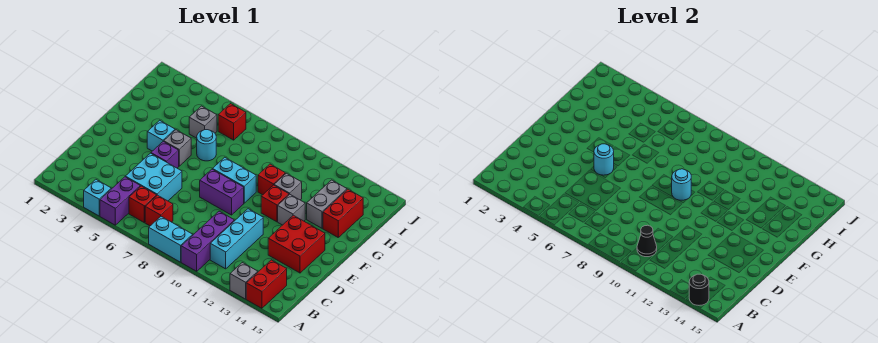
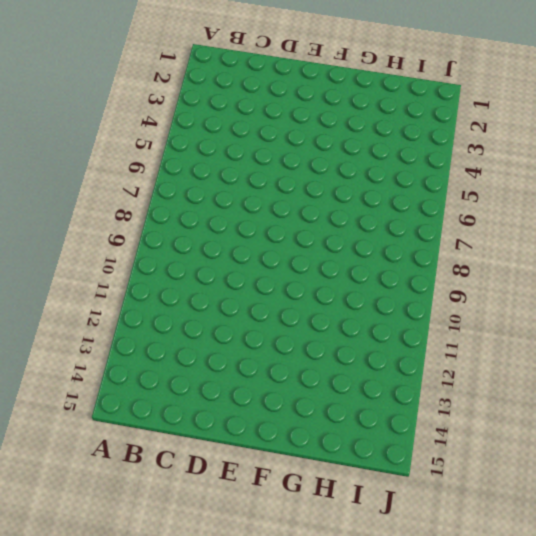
none -> cyan 1x1 brick [84,180,111,216]
none -> purple 1x2 brick [100,177,140,225]
none -> cyan 1x2 brick [149,217,193,262]

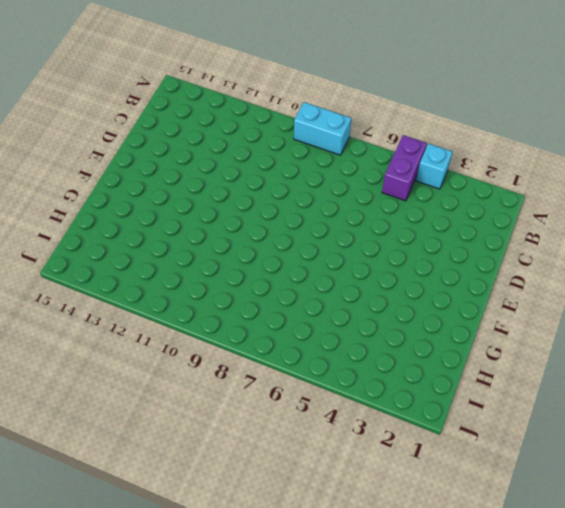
none -> purple 1x3 brick [181,211,234,271]
none -> grey 1x1 brick [230,263,258,299]
none -> red 1x2 brick [246,260,287,308]

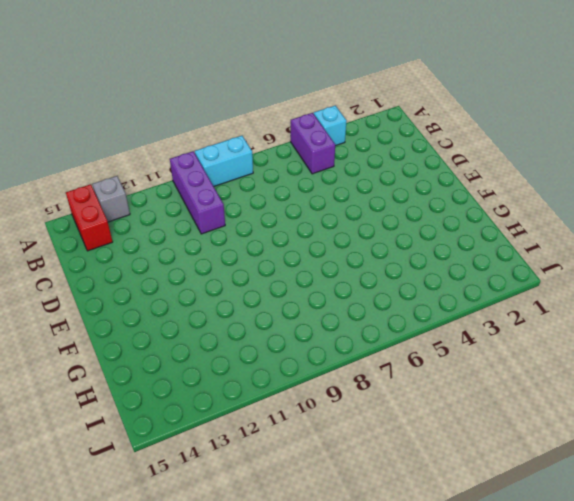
none -> red 1x1 brick [129,186,157,223]
none -> red 1x1 brick [145,195,173,226]
none -> cyan 1x3 brick [210,209,263,269]

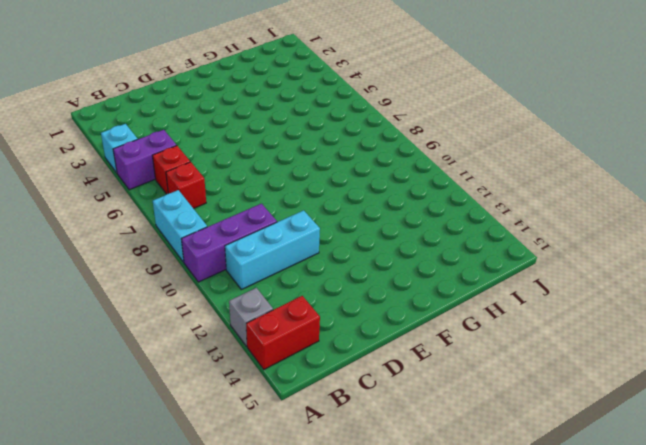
none -> cyan 2x2 brick [125,153,182,201]
none -> red 2x2 brick [268,215,325,273]
none -> purple 1x1 brick [151,141,179,168]

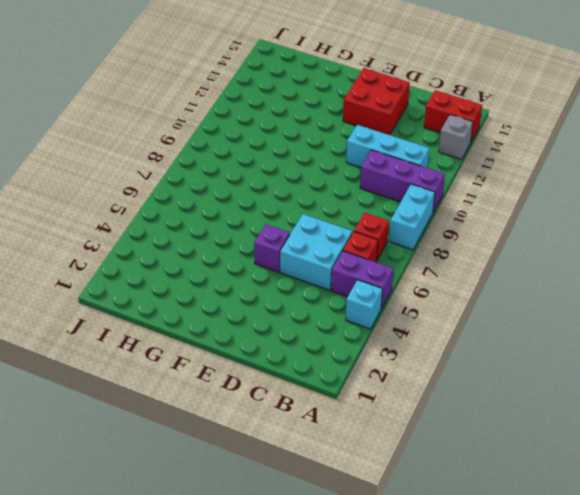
none -> purple 1x2 brick [200,169,244,215]
none -> cyan 1x1 brick [147,120,175,151]
none -> grey 1x1 brick [164,130,191,166]

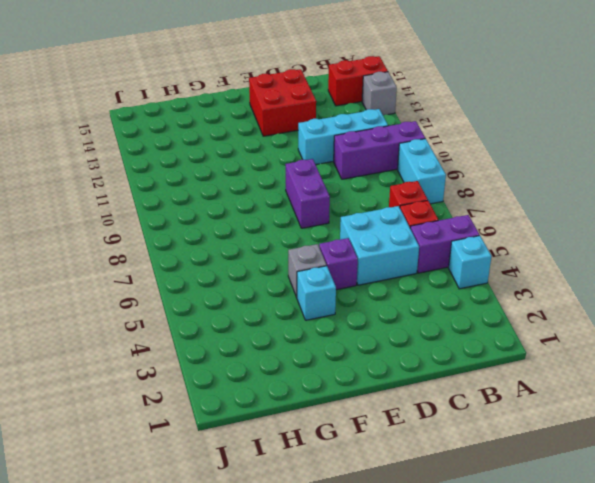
none -> cyan 1x2 brick [213,157,256,203]
none -> red 1x1 brick [261,185,289,222]
none -> grey 1x1 brick [278,194,305,225]

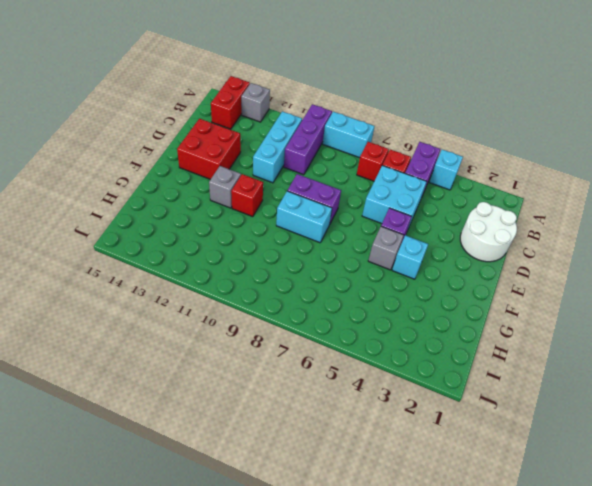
white 2x2 round brick [460,202,517,262] -> none
none -> cyan 1x1 round brick [197,130,216,161]
none -> red 1x1 brick [258,164,285,195]
none -> grey 1x1 brick [274,173,302,200]

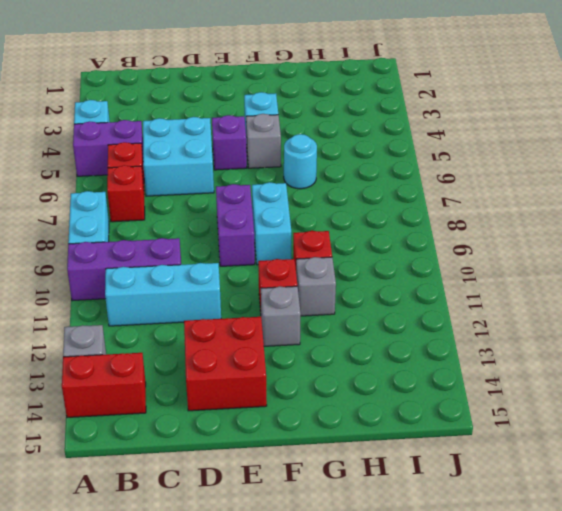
none -> grey 1x2 brick [307,180,347,228]
none -> red 1x2 brick [323,189,363,237]
none -> grey 1x1 brick [189,106,217,138]

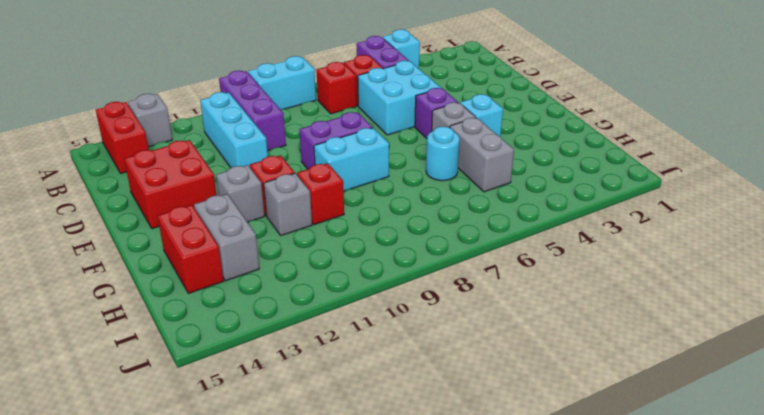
grey 1x2 brick [450,118,514,192] -> grey 1x1 brick [189,106,217,138]
none -> red 1x1 brick [218,104,246,140]
none -> black 1x1 round brick [689,274,709,305]
none -> black 1x1 cone [637,225,657,257]

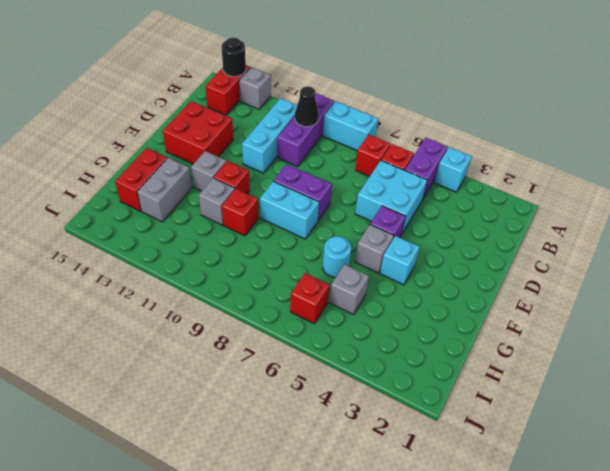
none -> cyan 1x1 round brick [594,144,614,175]
none -> cyan 1x1 round brick [672,169,691,200]

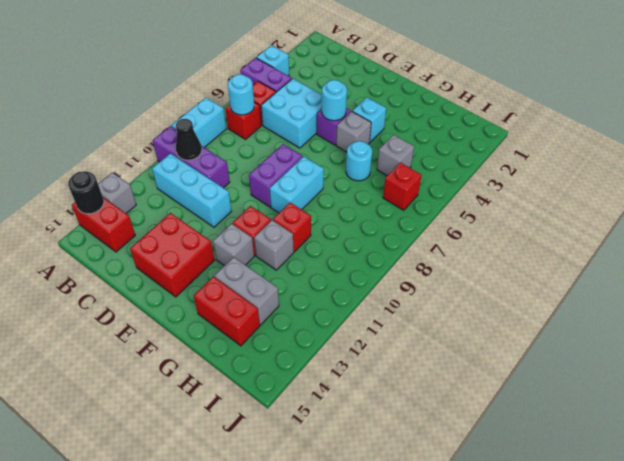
cyan 1x1 round brick [228,74,254,115] -> cyan 1x1 round brick moved to [672,169,691,200]

